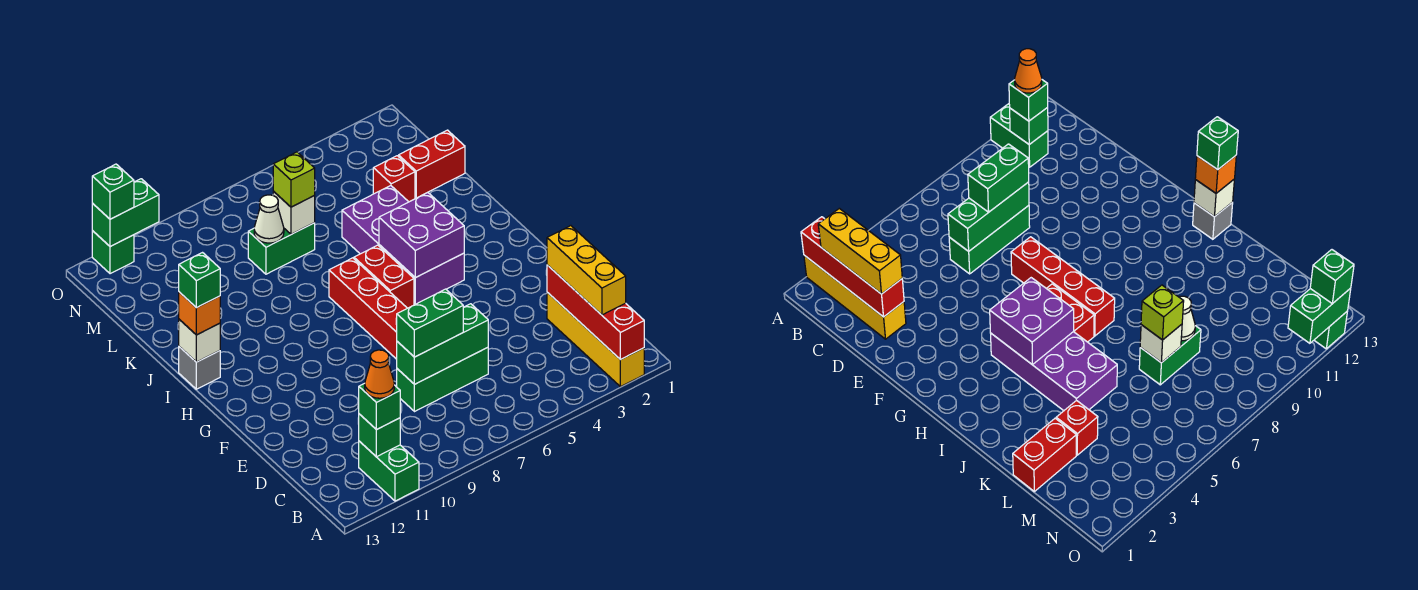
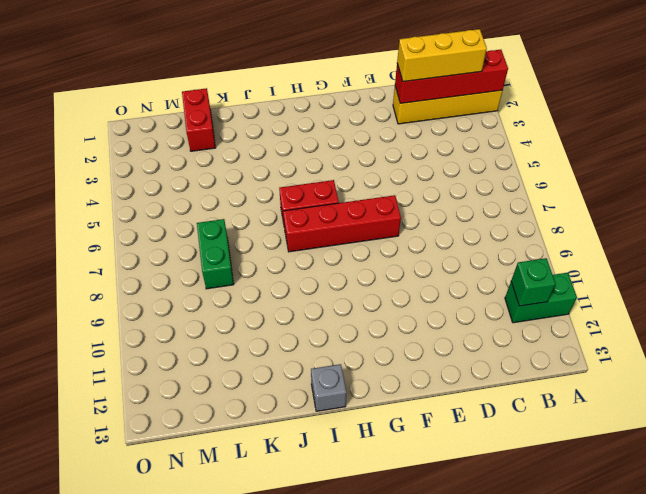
none -> green 1x3 brick [397,347,488,412]
none -> purple 2x4 brick [342,186,464,304]
none -> red 1x1 brick [373,156,415,202]

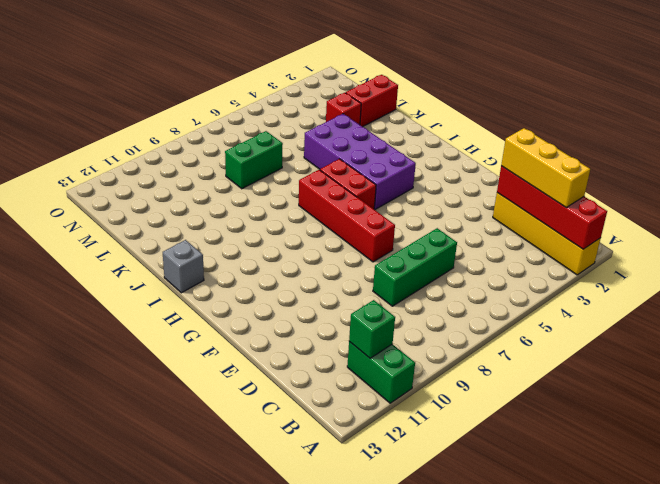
none -> green 1x1 brick [92,231,134,274]
none -> green 1x3 brick [397,304,488,384]
none -> purple 2x2 brick [379,192,464,278]

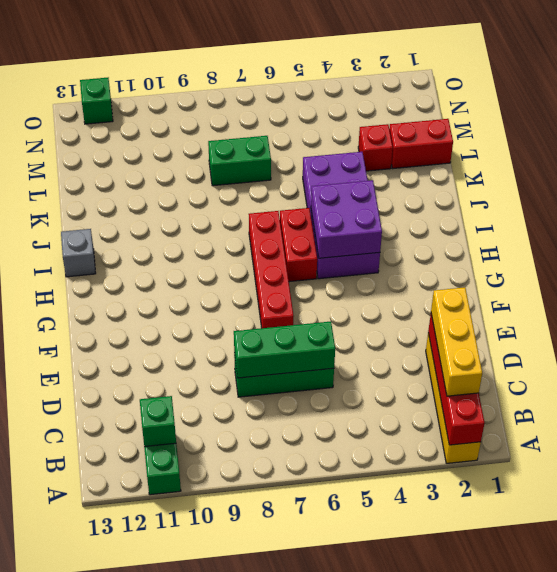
none -> white 1x1 brick [179,319,220,362]
none -> white 1x1 brick [273,191,315,234]
none -> white 1x1 cone [254,195,284,243]

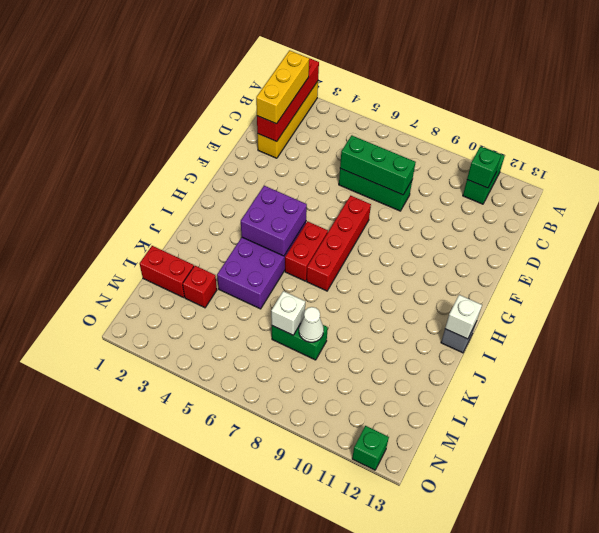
none -> green 1x2 brick [92,179,159,247]
none -> green 1x1 brick [359,384,400,430]
none -> green 1x2 brick [397,289,463,357]

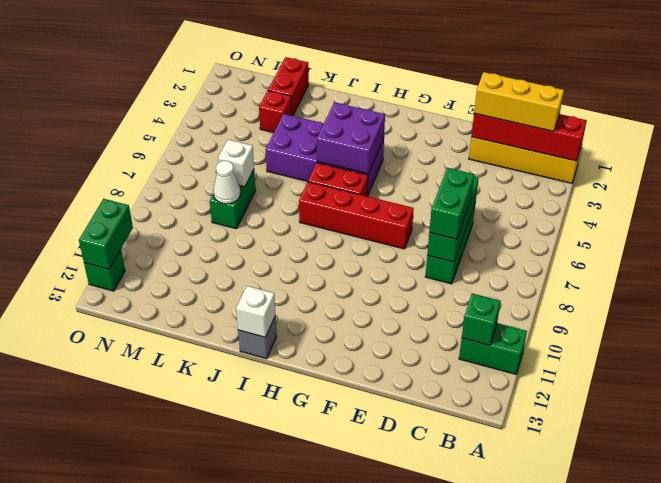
none -> green 1x1 brick [359,384,400,430]
none -> orange 1x1 brick [179,292,220,335]
none -> lime 1x1 brick [273,152,315,207]

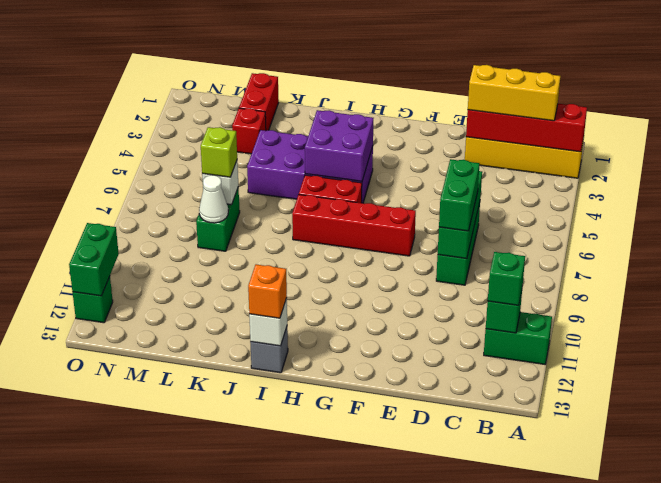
none -> green 1x1 brick [92,164,134,219]
none -> orange 1x1 cone [365,350,394,398]
none -> green 1x1 brick [179,253,220,308]

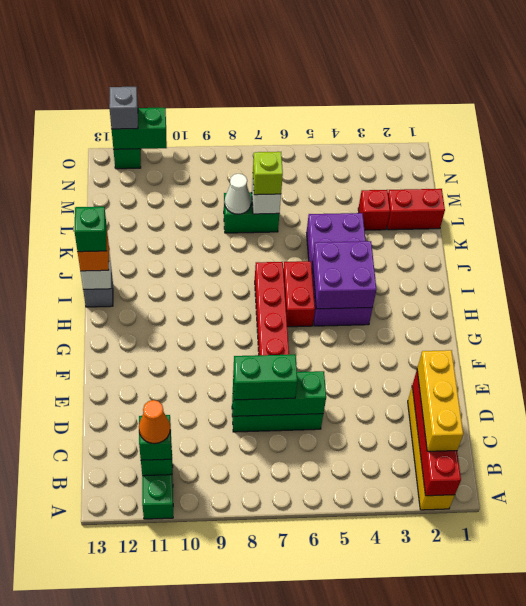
grey 1x1 brick [109,87,138,129] -> green 1x1 brick [92,164,134,219]

